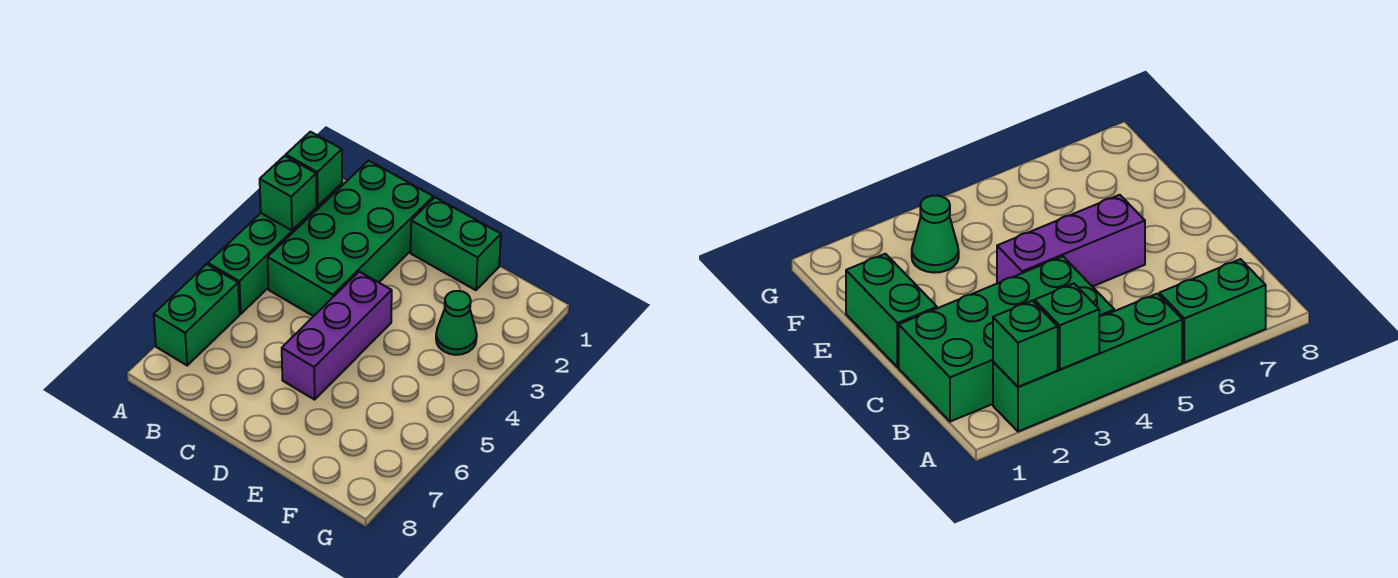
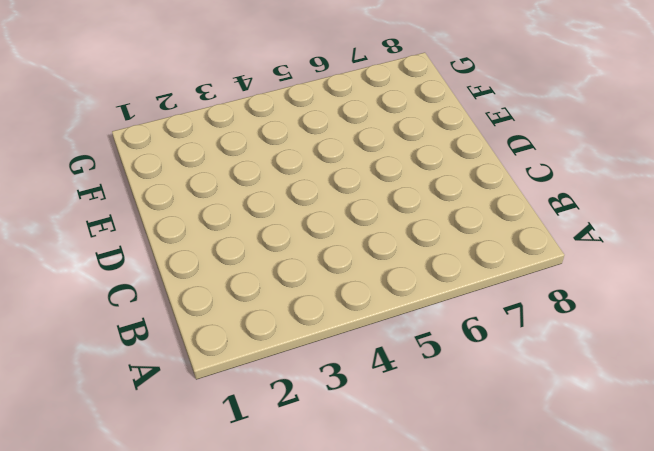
none -> green 1x4 brick [208,184,342,314]
none -> green 1x2 brick [154,264,239,365]

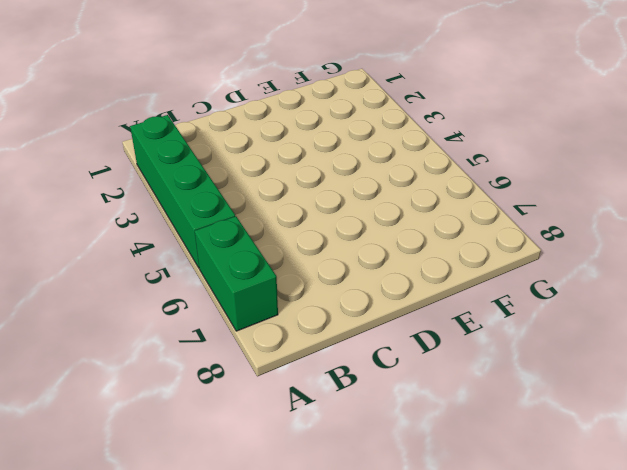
none -> green 2x4 brick [268,161,433,316]
none -> green 1x2 brick [411,197,501,290]

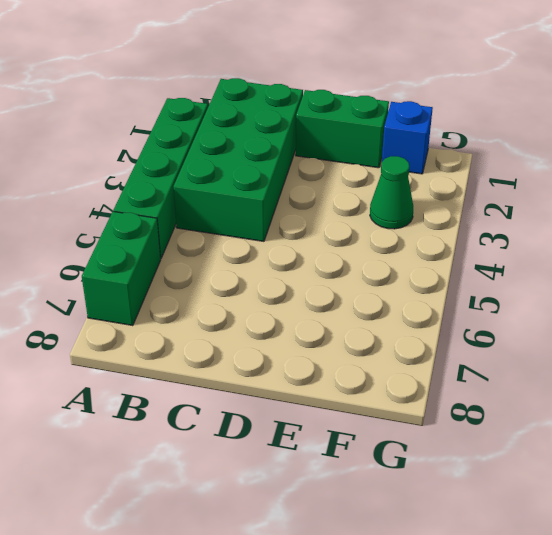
blue 1x1 brick [382,101,433,174] -> none
none -> purple 1x3 brick [282,272,392,400]
none -> green 1x1 brick [286,132,342,206]

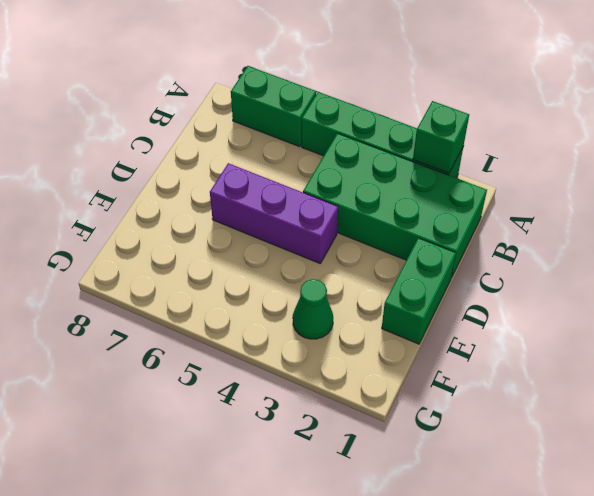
none -> green 1x1 brick [260,156,317,230]

